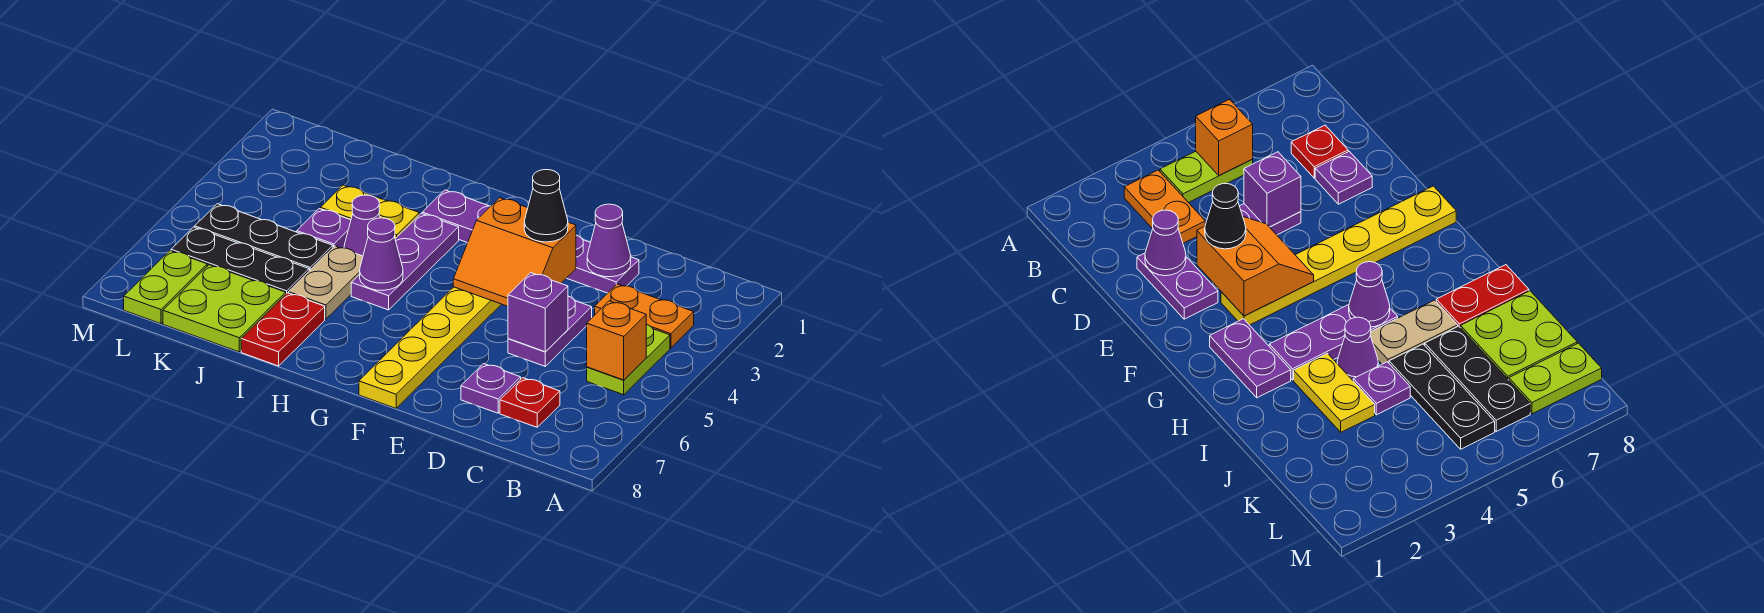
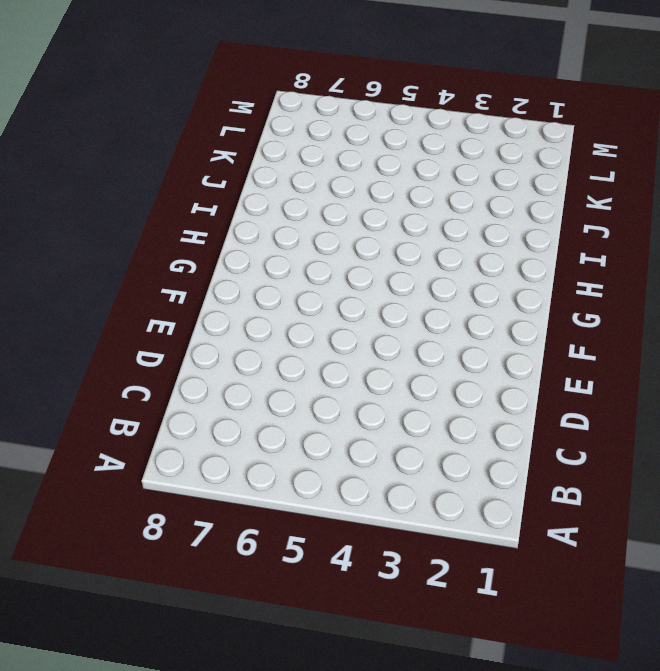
none -> orange 1x2 plate [595,284,694,348]
none -> lime 1x2 plate [587,324,670,395]
none -> red 1x1 plate [500,378,560,427]

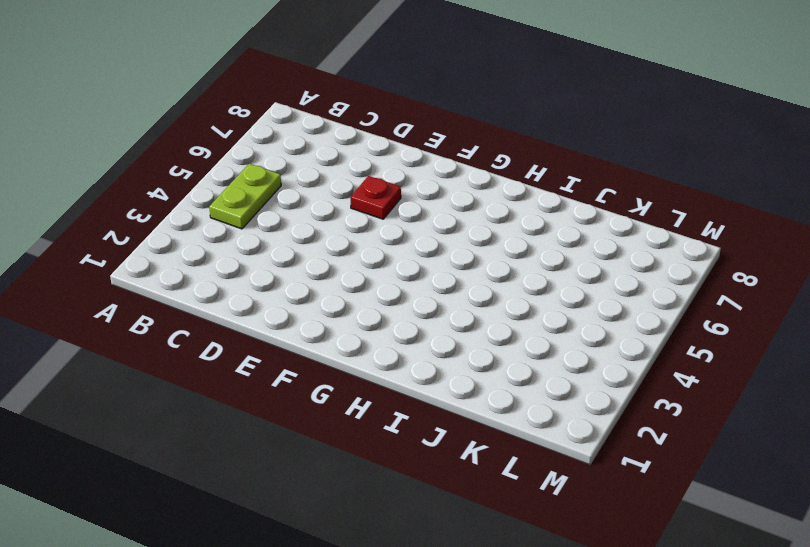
red 1x1 plate [351,176,401,219] -> red 1x1 plate moved to [500,378,560,427]
none -> orange 1x2 plate [595,284,694,348]
none -> purple 1x2 plate [567,235,639,293]
none -> purple 1x2 plate [508,296,592,366]

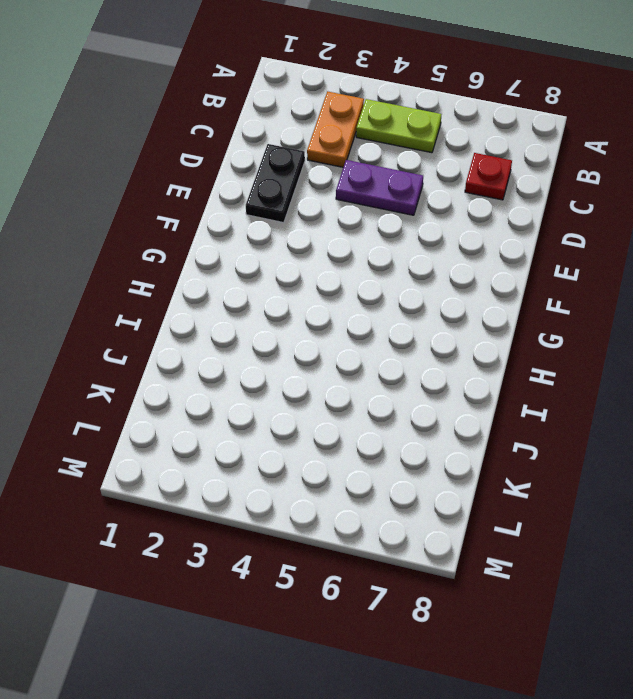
black 1x2 plate [246,144,305,223] -> purple 1x2 plate [567,235,639,293]
none -> purple 1x1 plate [461,364,521,413]
none -> yellow 1x6 plate [359,287,501,408]
none -> purple 1x2 plate [422,190,491,243]

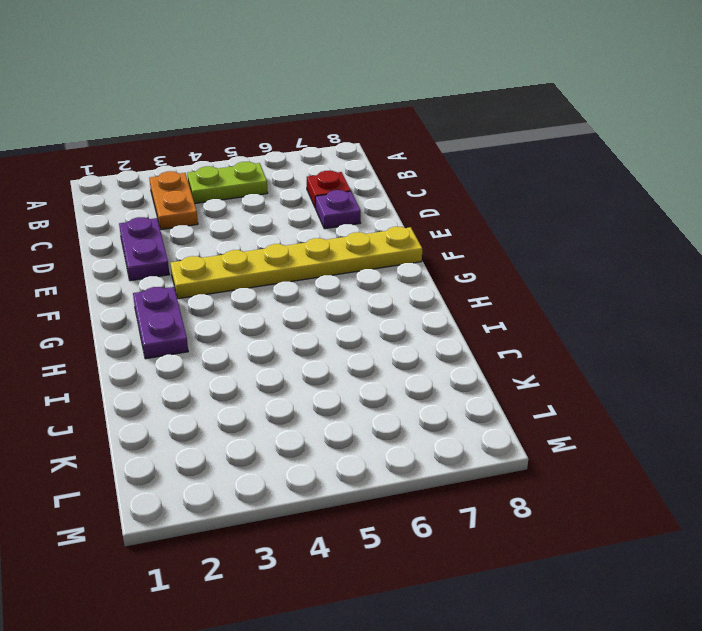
none -> purple 1x2 plate [508,296,592,366]
none -> purple 1x3 plate [351,213,459,310]
none -> yellow 1x2 plate [320,185,419,239]

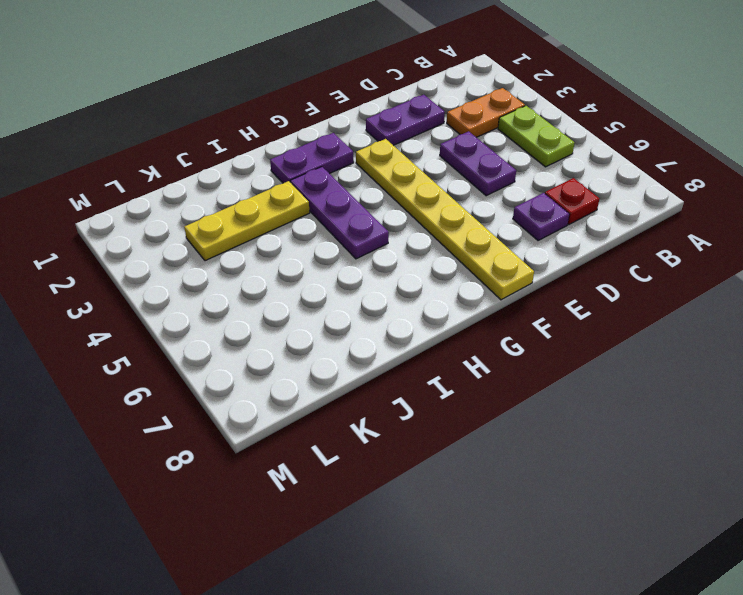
yellow 1x3 plate [184,181,310,261] -> yellow 1x2 plate [320,185,419,239]
none -> purple 1x1 cone [344,195,380,256]
none -> tan 1x2 plate [289,246,363,319]
none -> red 1x2 plate [241,293,325,366]

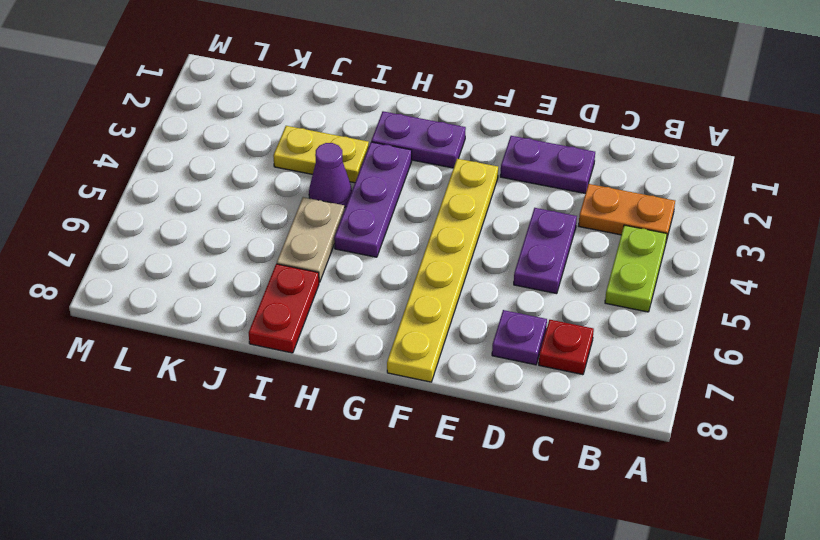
none -> purple 1x1 plate [297,209,351,248]
none -> black 1x3 plate [195,204,333,271]
none -> black 1x3 plate [171,227,309,294]

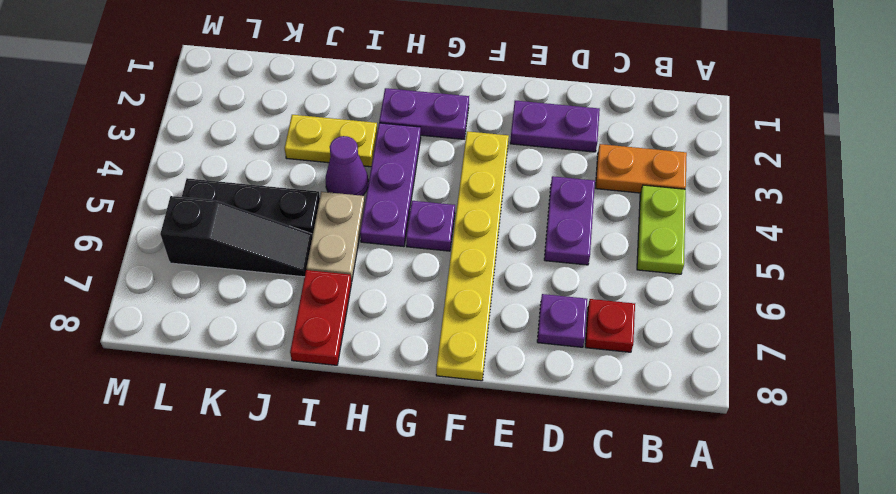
purple 1x1 plate [406,201,455,251] -> purple 1x1 plate moved to [297,209,351,248]
black 1x3 slope [160,196,312,277] -> black 1x3 plate [171,227,309,294]
none -> lime 2x2 plate [163,265,286,352]
none -> lime 1x2 plate [124,251,207,324]
none -> orange 1x1 brick [587,301,646,380]

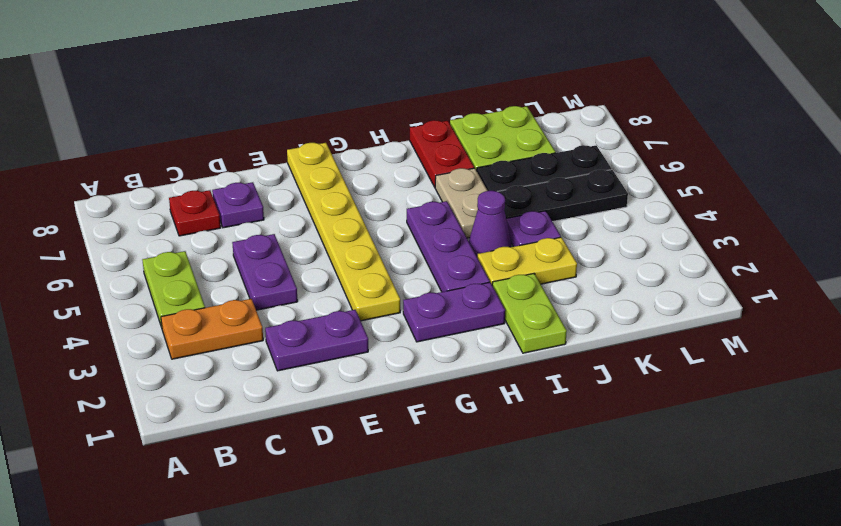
lime 1x2 plate [492,274,567,353] -> lime 1x2 plate moved to [124,251,207,324]
none -> orange 1x1 brick [587,301,646,380]
none -> purple 1x1 cone [587,204,631,277]
none -> purple 1x1 brick [508,273,568,352]

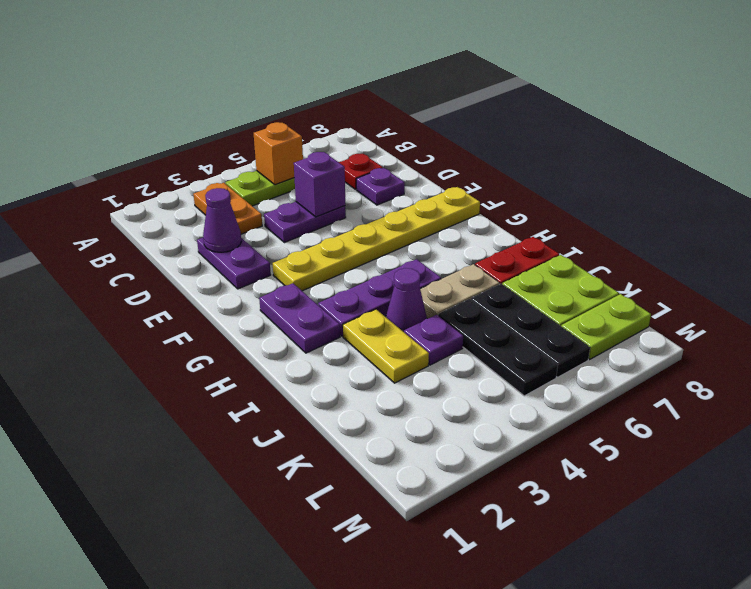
none -> orange 2x2 slope [453,198,576,306]
none -> purple 1x1 cone [360,218,403,290]
none -> black 1x1 cone [524,170,568,242]

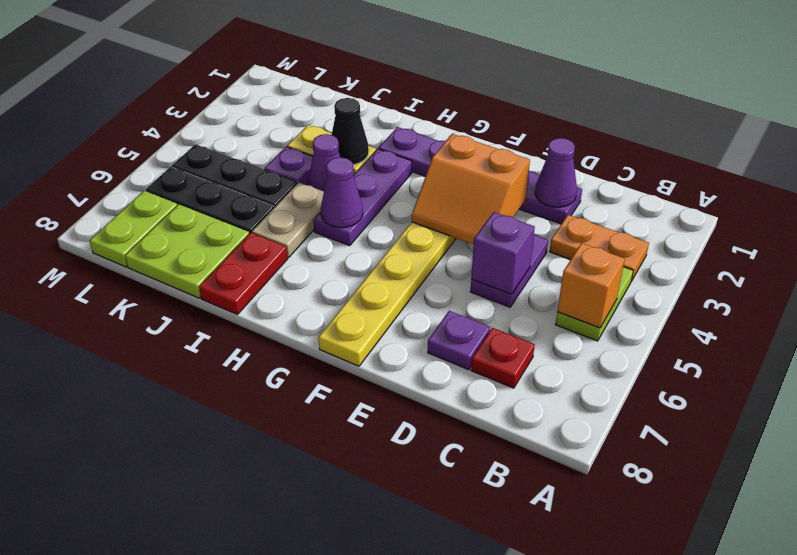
black 1x1 cone [332,98,369,164] -> black 1x1 cone moved to [524,170,568,242]

